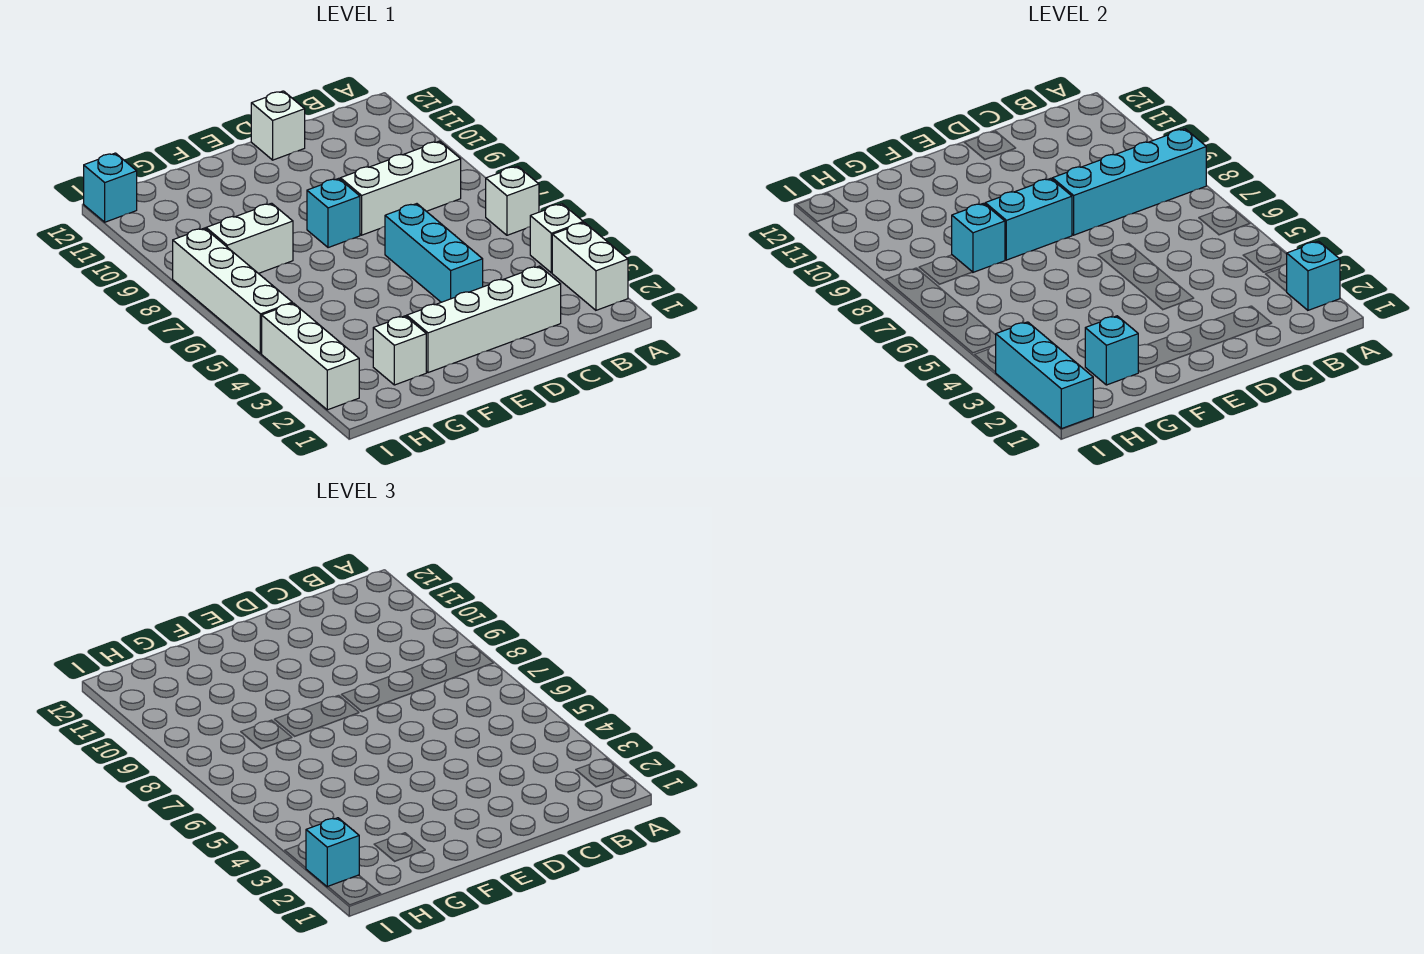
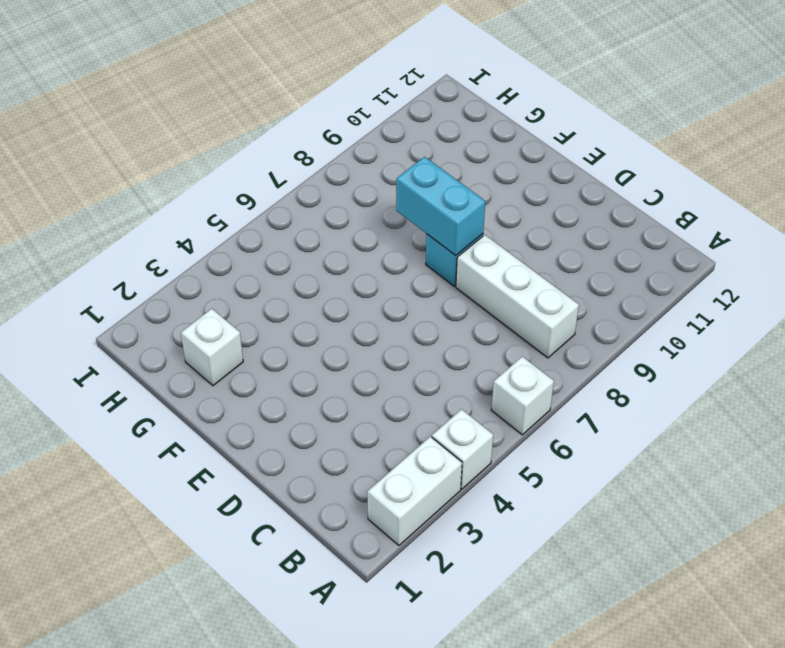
none -> white 1x4 brick [407,266,561,373]
none -> cyan 1x3 brick [385,204,483,302]
none -> white 1x1 brick [251,91,305,160]

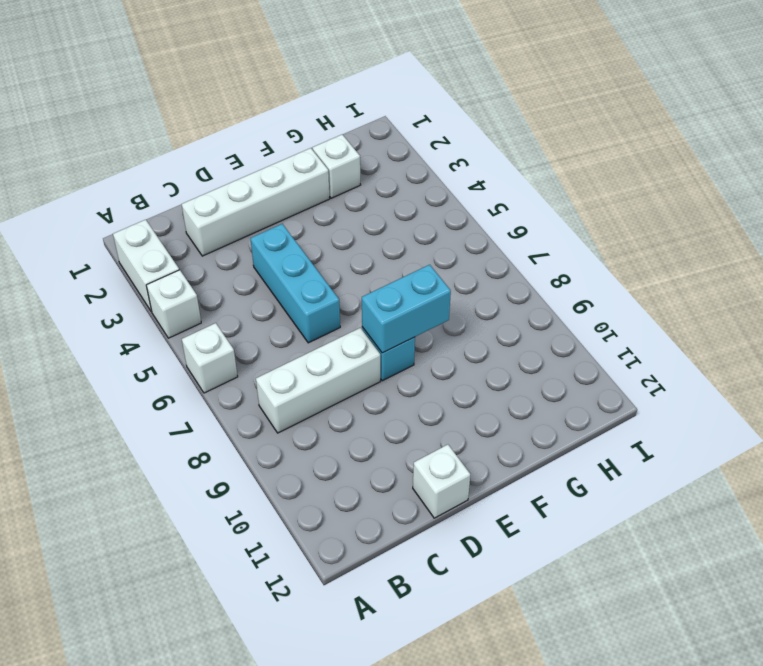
none -> white 1x2 brick [206,203,293,273]
none -> white 1x3 brick [262,303,359,410]
none -> white 1x4 brick [173,228,292,354]

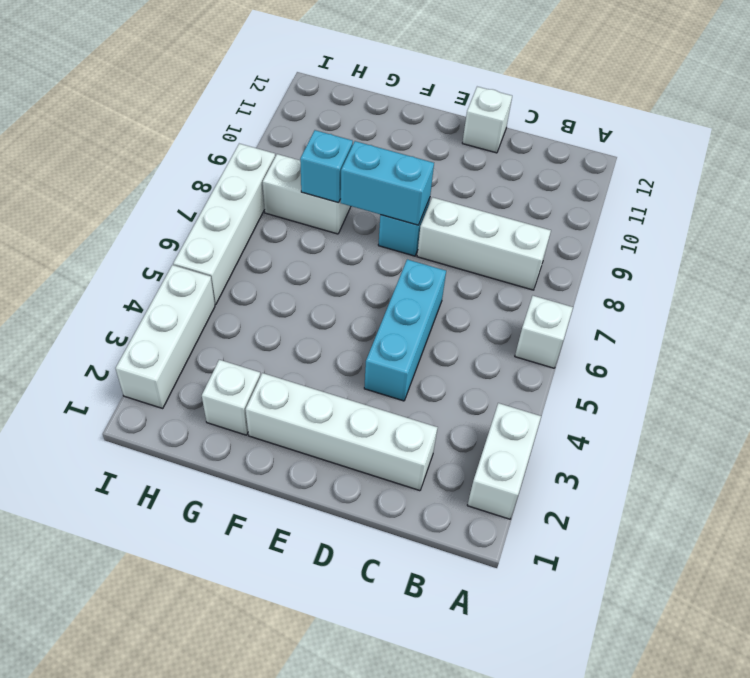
none -> white 1x1 brick [530,204,583,273]
none -> cyan 1x1 brick [84,153,137,222]
none -> cyan 1x1 brick [1287,241,1340,310]

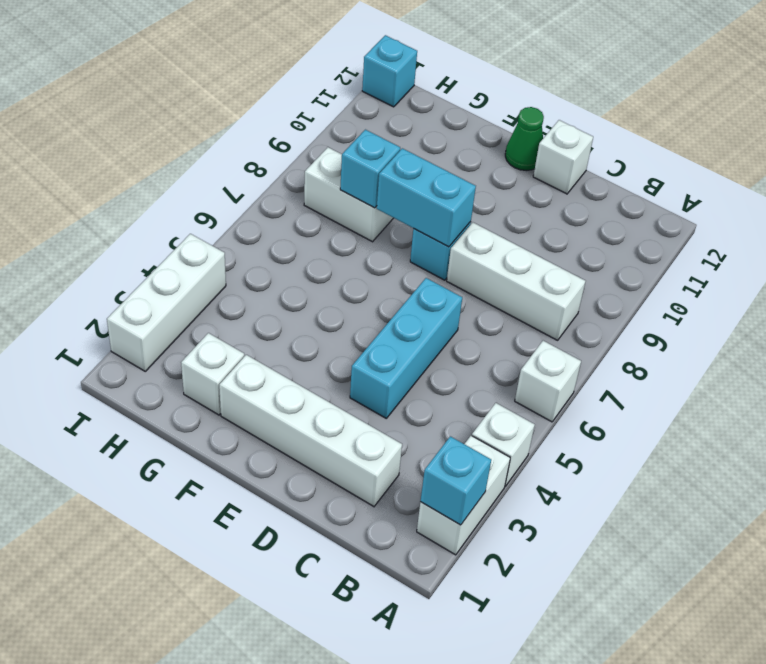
green 1x1 cone [505,107,544,171] -> none
none -> white 1x4 brick [173,228,292,354]
none -> cyan 1x4 brick [1052,129,1206,235]
none -> cyan 1x1 brick [1085,316,1138,385]

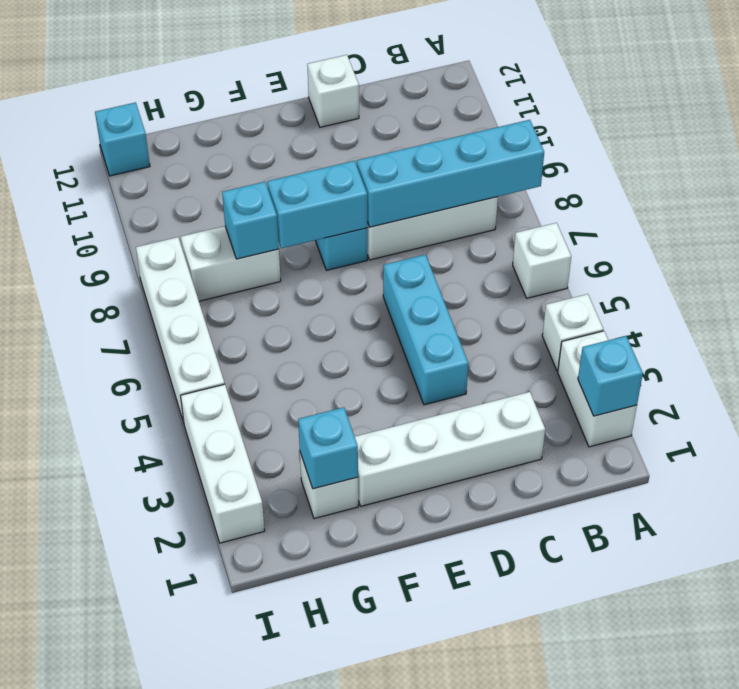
none -> cyan 1x3 brick [995,322,1093,429]
none -> cyan 1x1 brick [306,818,359,887]

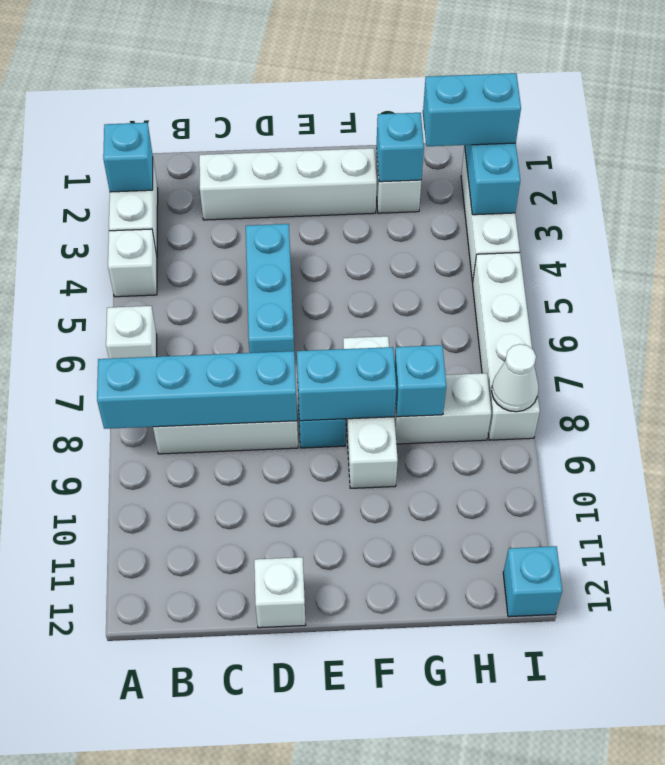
white 1x3 brick [343,336,398,488] -> none
cyan 1x2 brick [423,73,521,146] -> cyan 1x1 brick [306,818,359,887]
white 1x1 cone [492,344,538,412] -> none

